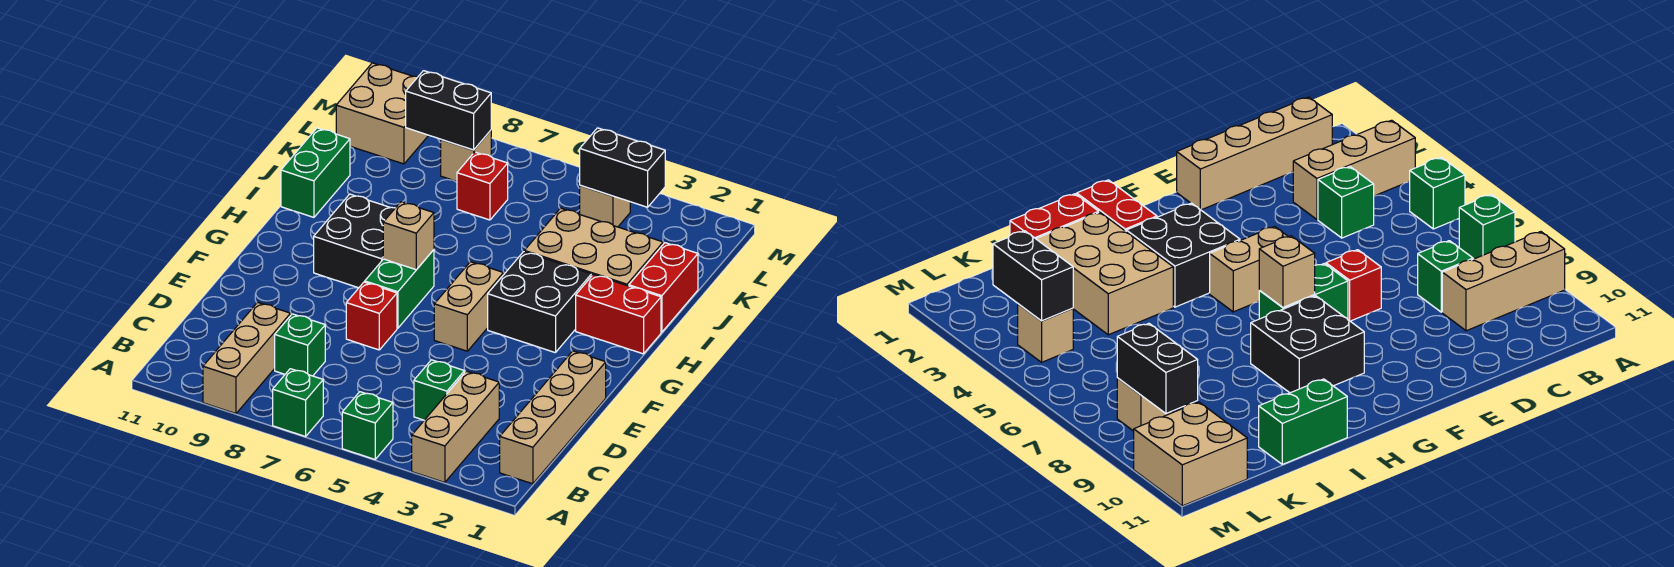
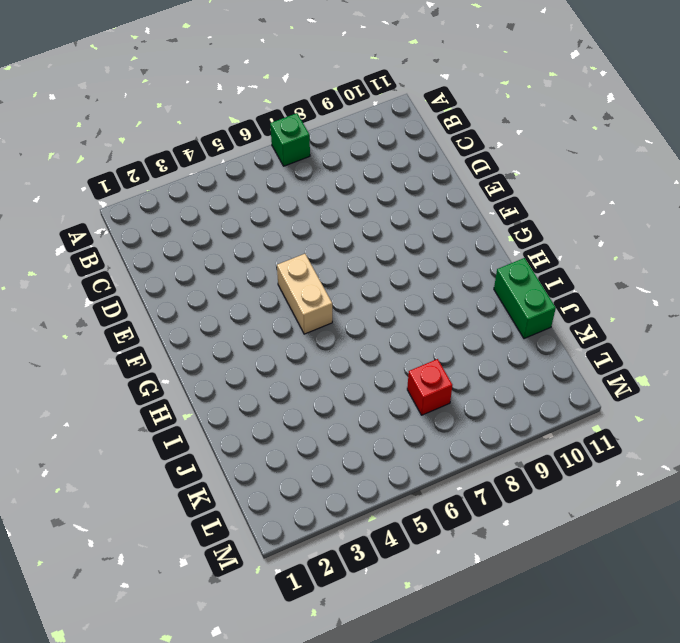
none -> tan 1x3 brick [412,371,499,483]
none -> green 1x1 brick [342,392,393,459]
none -> tan 1x3 brick [203,302,291,414]

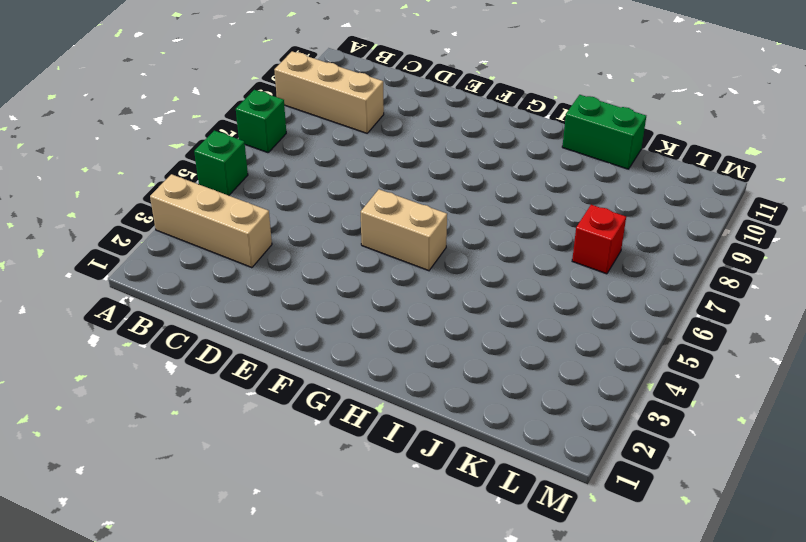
none -> tan 1x4 brick [500,351,606,484]
none -> green 1x1 brick [414,360,465,420]
none -> green 1x1 brick [275,314,325,376]

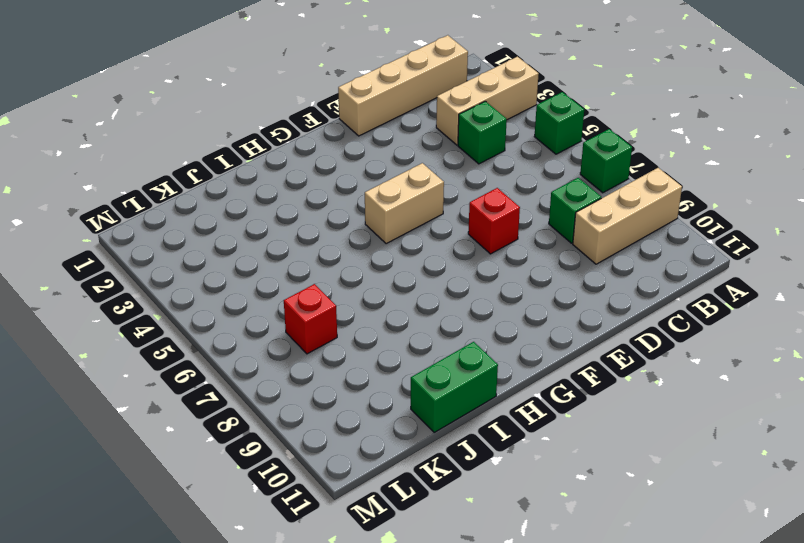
none -> green 1x2 brick [365,250,434,328]
none -> black 2x2 brick [488,252,592,353]
none -> black 2x2 brick [314,194,395,288]

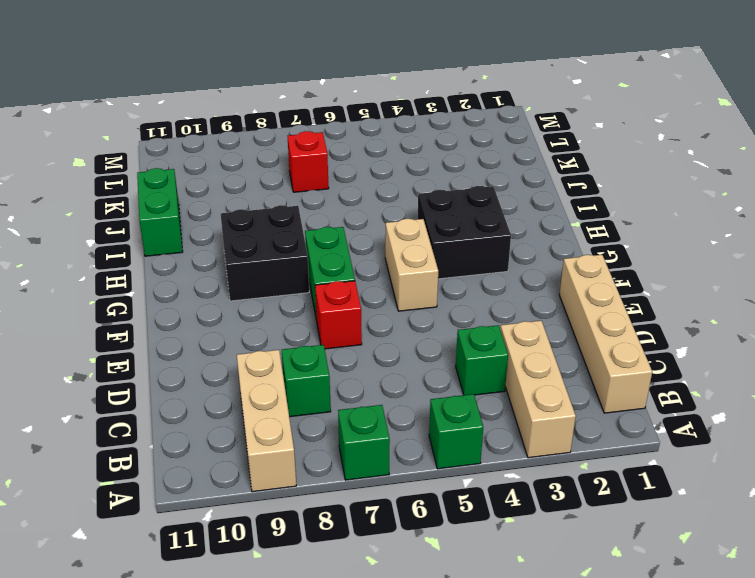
none -> red 1x2 brick [576,275,661,354]
none -> red 1x2 brick [629,243,698,332]
none -> tan 2x3 brick [524,208,663,286]

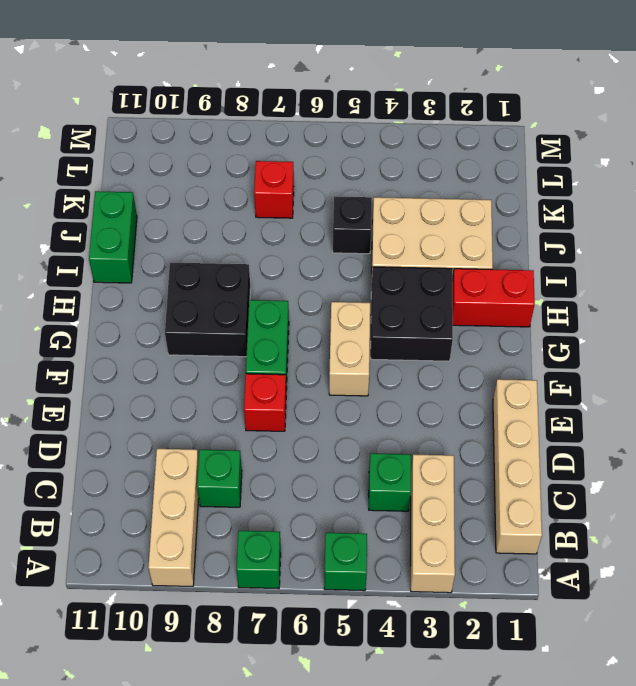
black 1x1 brick [333,197,372,254] -> none
none -> red 1x2 brick [629,243,698,332]
none -> tan 1x1 brick [580,185,630,227]
none -> tan 1x1 brick [441,130,491,181]

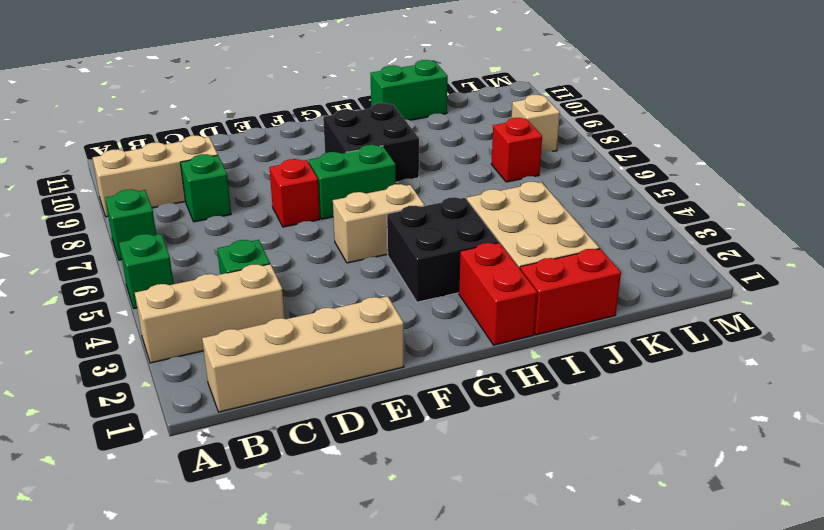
none -> tan 1x1 brick [580,185,630,227]
none -> tan 2x2 brick [336,63,429,164]
none -> tan 1x1 brick [383,202,434,270]

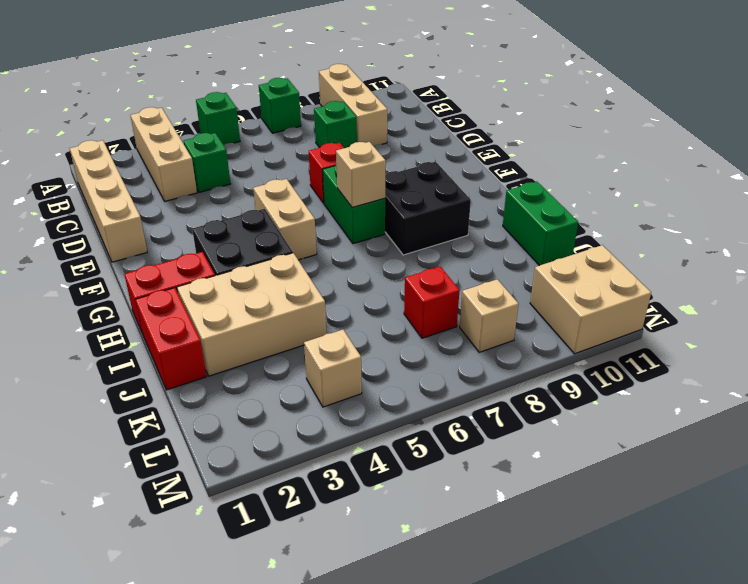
none -> black 1x2 brick [580,128,665,207]
none -> black 1x2 brick [406,71,491,150]

